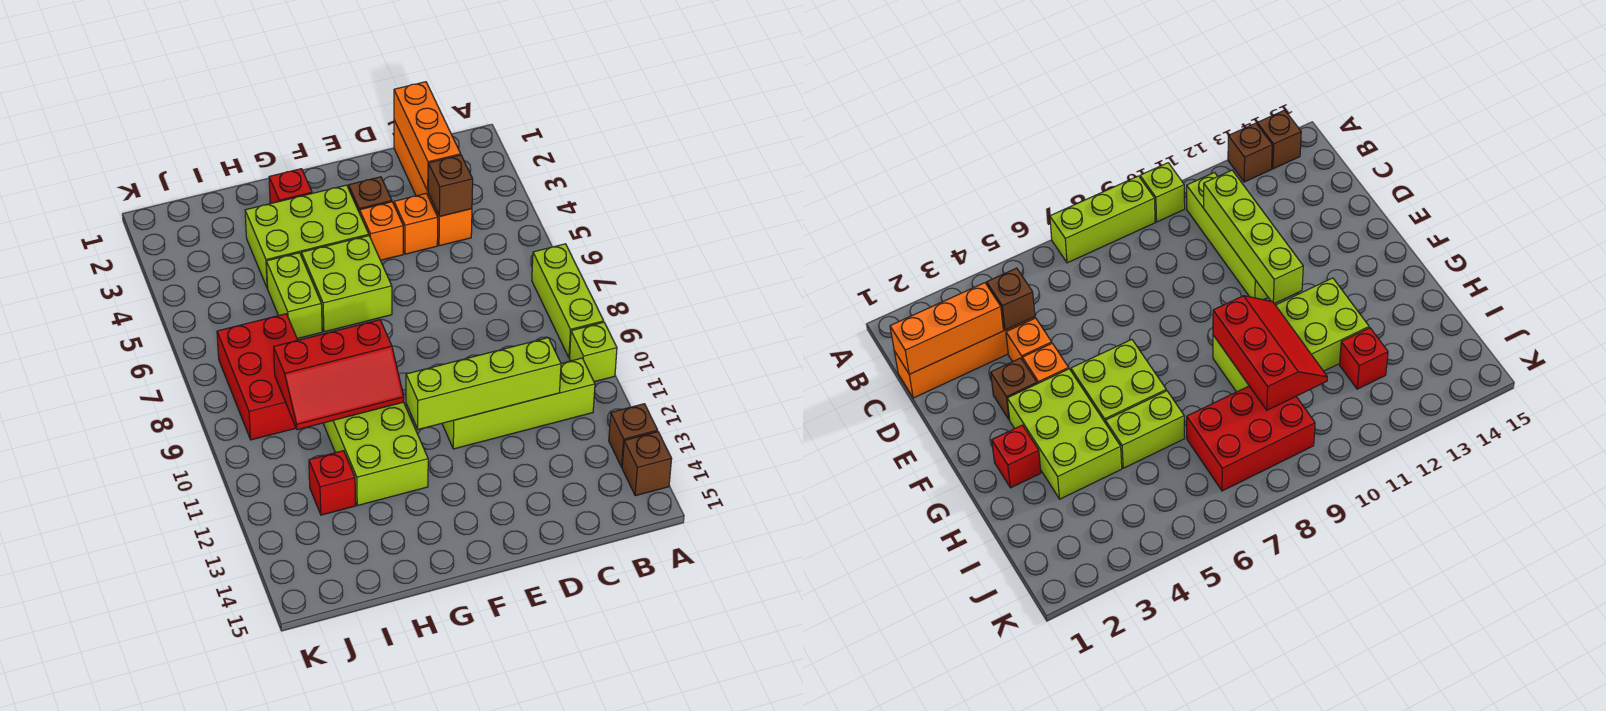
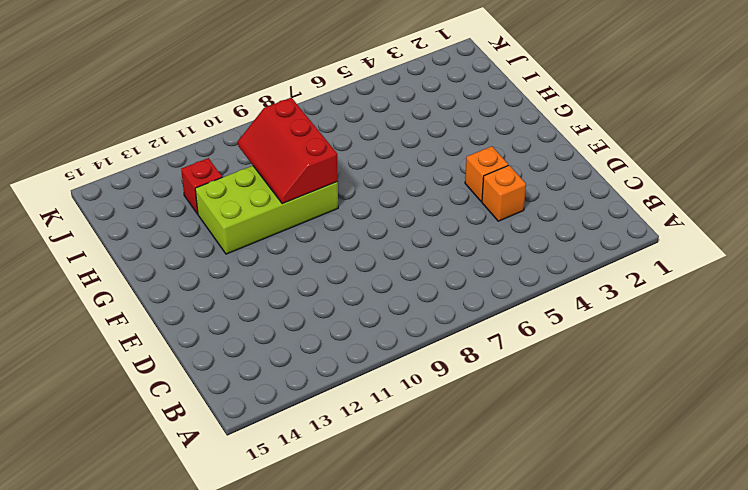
none -> lime 1x3 brick [532,244,604,358]
none -> lime 1x1 brick [570,322,617,382]
none -> brown 1x1 brick [609,404,658,467]

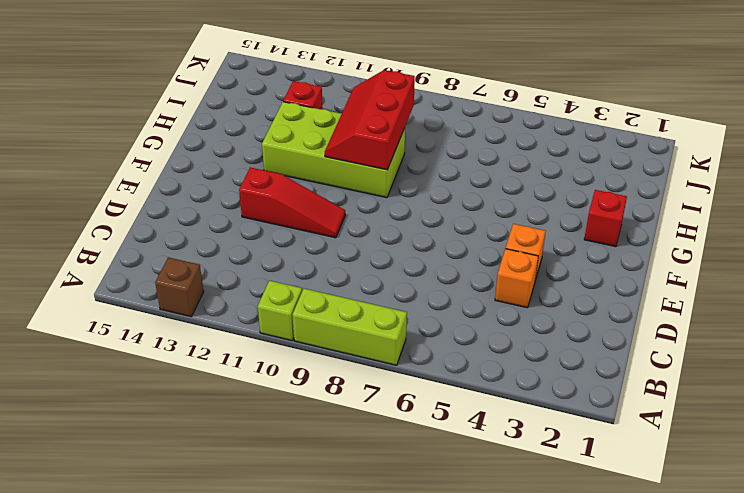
red 1x3 slope [239,167,345,238] -> lime 1x4 brick [442,358,595,449]
none -> brown 1x1 brick [622,432,672,496]
none -> orange 1x4 brick [394,120,472,246]
none -> brown 1x1 brick [349,177,392,213]

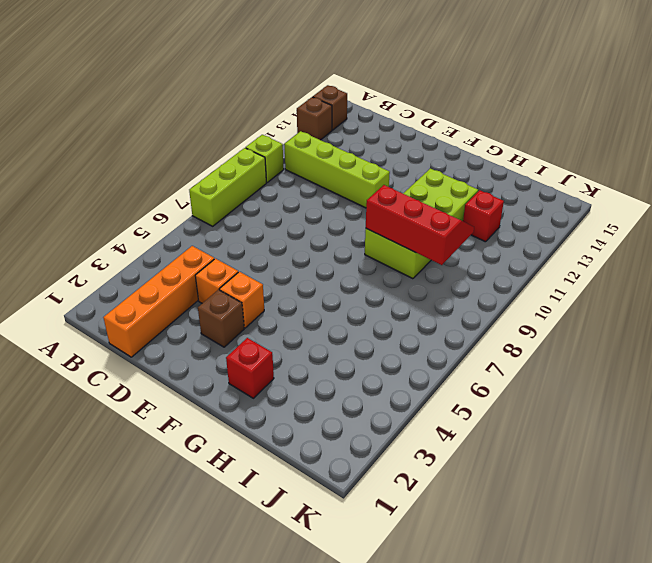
none -> lime 2x3 brick [245,185,369,288]
none -> lime 2x2 brick [301,236,392,332]
none -> lime 1x2 brick [266,253,322,339]

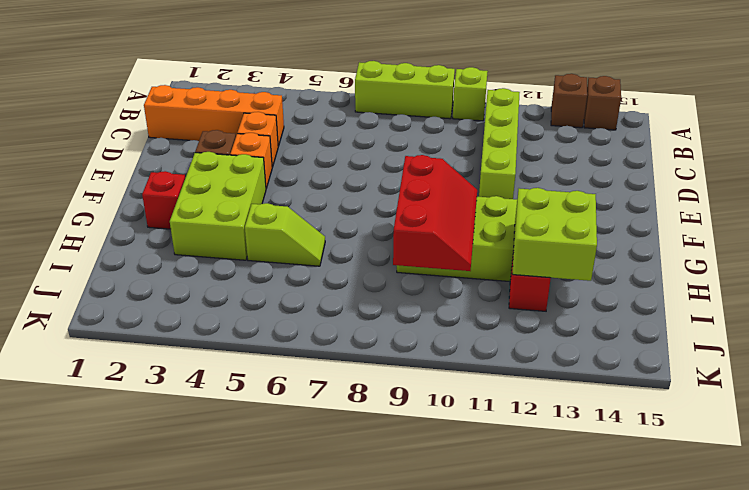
lime 1x2 slope [245,203,325,266] -> lime 1x2 brick [266,253,322,339]
lime 2x2 brick [512,188,597,281] -> lime 2x2 brick moved to [301,236,392,332]
none -> red 2x3 brick [217,314,297,440]
none -> orange 1x3 brick [394,82,461,191]
none -> brown 1x1 brick [428,155,473,216]

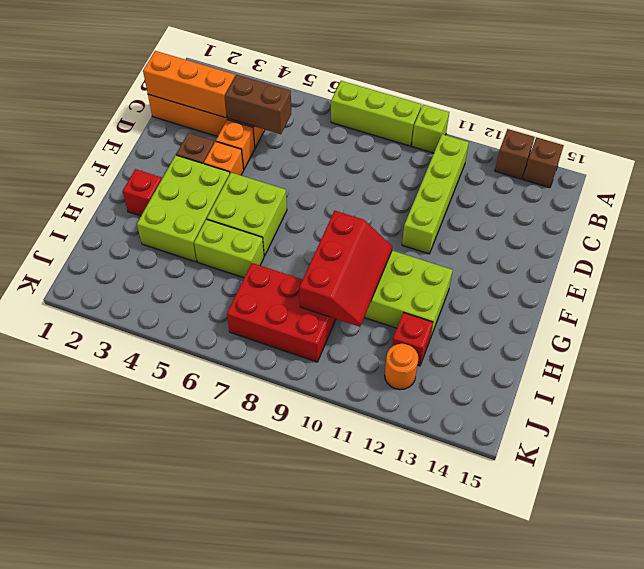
brown 1x2 brick [225,75,291,134] -> brown 1x1 brick [428,155,473,216]
orange 1x1 round brick [385,344,418,390] -> none
none -> lime 1x4 brick [406,338,561,429]

